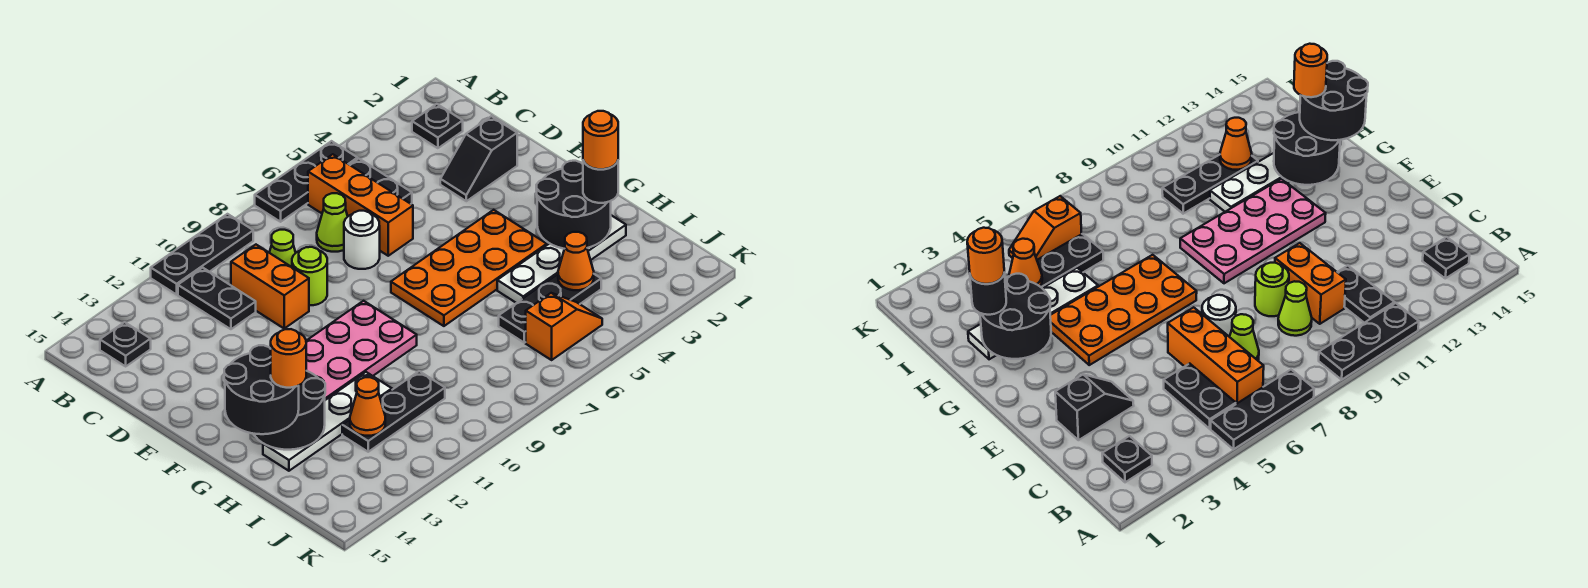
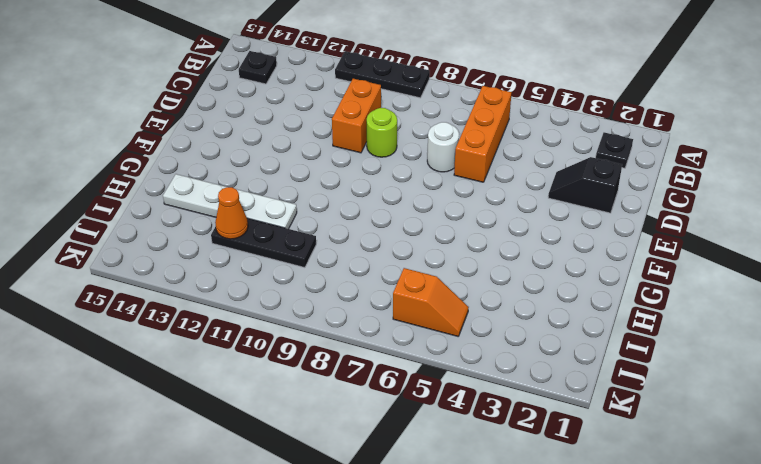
none -> black 1x3 plate [255,141,357,222]
none -> black 1x2 plate [350,159,412,204]
none -> black 1x2 plate [178,268,256,329]

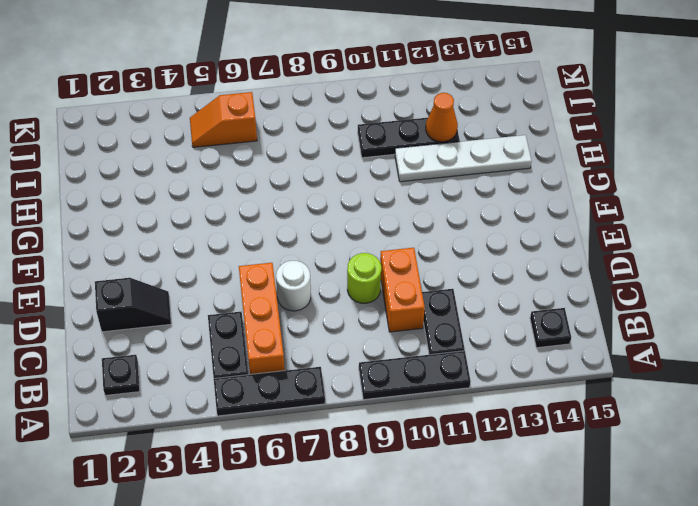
none -> lime 1x1 cone [317,193,348,252]
none -> lime 1x1 cone [269,230,296,267]
none -> orange 2x4 plate [391,210,547,326]

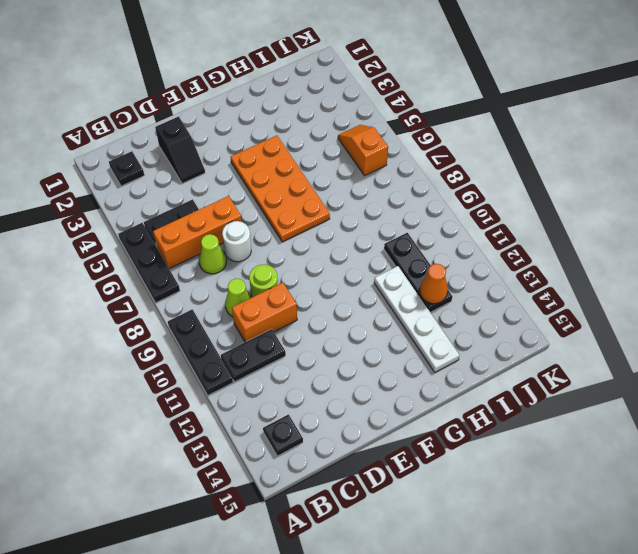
none -> pink 2x4 plate [306,301,417,400]
none -> white 1x4 plate [497,215,626,303]
none -> black 1x3 plate [499,274,601,343]

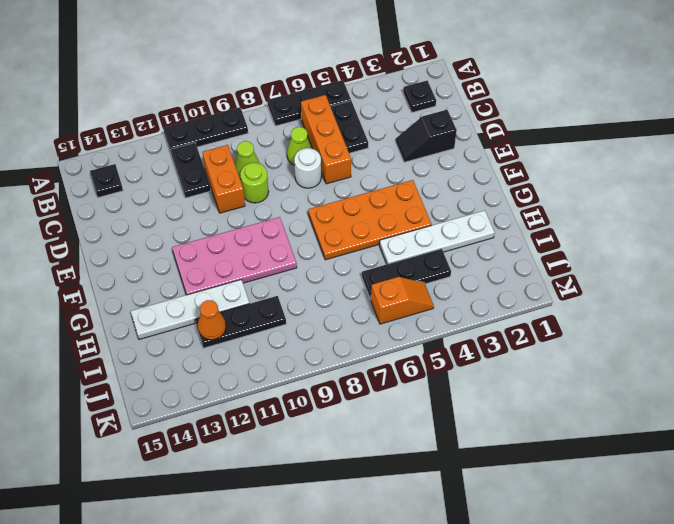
none -> black 2x2 round brick [536,161,611,249]
none -> black 2x2 round brick [254,371,325,450]
none -> orange 1x1 cone [558,232,594,290]

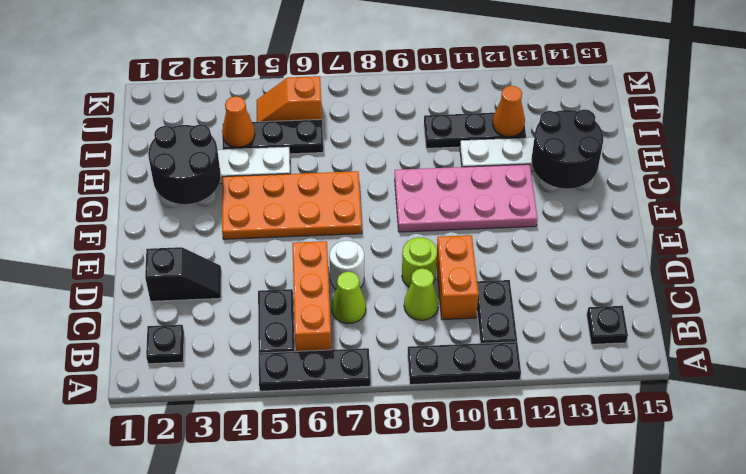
none -> black 2x2 round brick [224,345,299,434]
none -> black 1x1 round brick [583,161,618,203]
none -> orange 1x1 round brick [583,111,618,169]

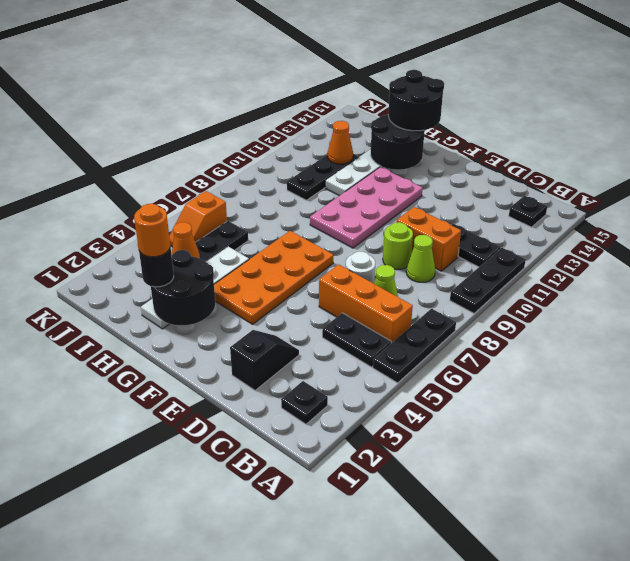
none -> orange 1x1 round brick [271,329,306,388]

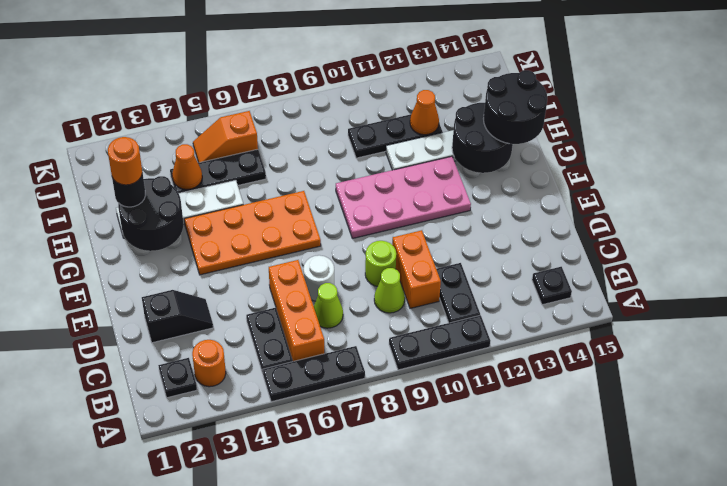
orange 1x1 round brick [192,340,226,387] -> orange 1x1 round brick moved to [271,329,306,388]

